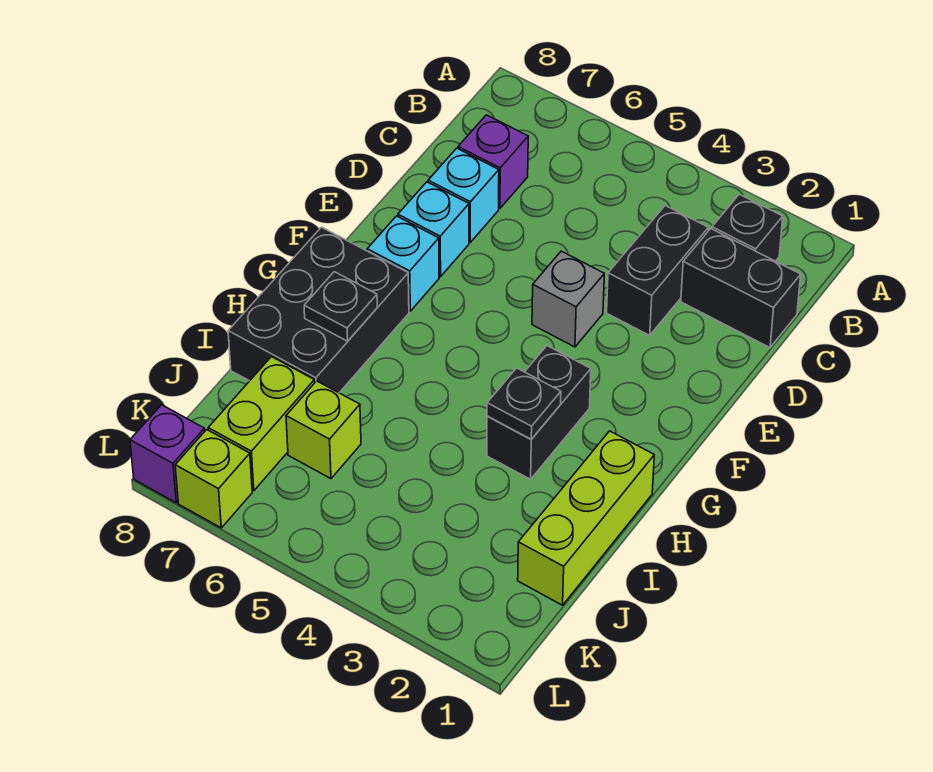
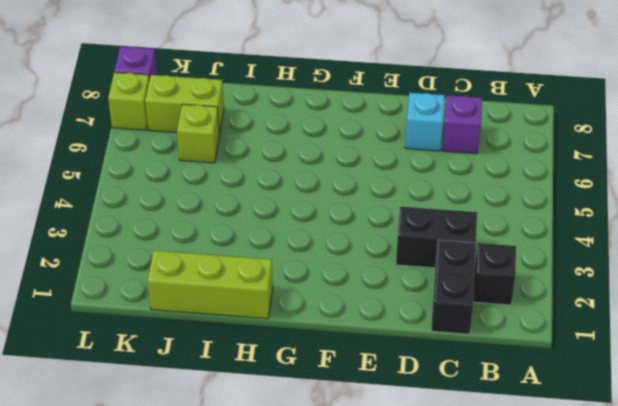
none -> grey 1x1 brick [532,251,604,347]
none -> cyan 1x1 brick [398,182,469,277]
none -> cyan 1x1 brick [367,216,439,311]

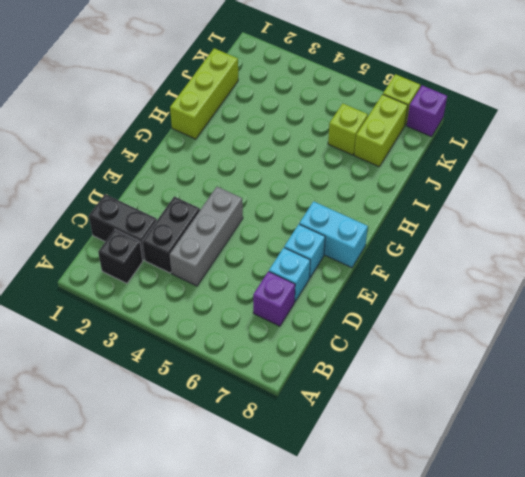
grey 1x3 brick [169,187,243,286] -> grey 1x1 brick [532,251,604,347]
cyan 1x2 brick [299,201,368,268] -> cyan 1x1 brick [367,216,439,311]
none -> black 1x2 brick [487,346,591,479]
none -> black 2x3 brick [228,227,409,393]
none -> black 1x1 plate [487,368,561,439]

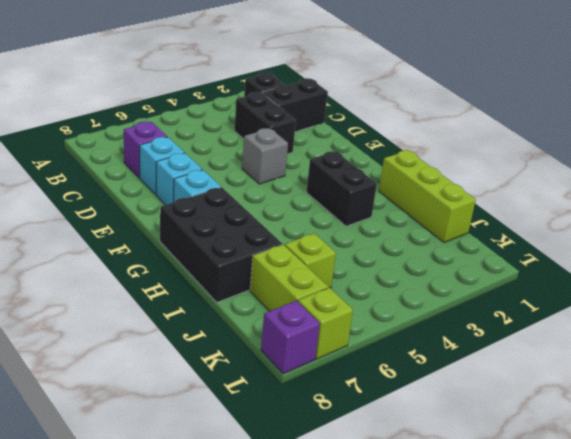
none -> black 1x1 plate [487,368,561,439]
none -> black 1x1 plate [304,272,377,341]

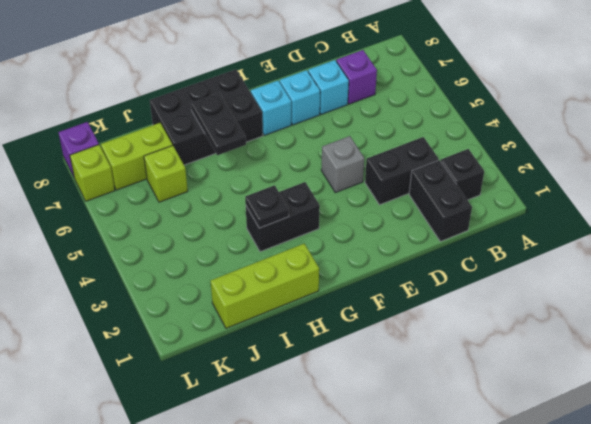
black 1x2 plate [191,93,246,155] -> black 1x1 plate [304,272,377,341]

